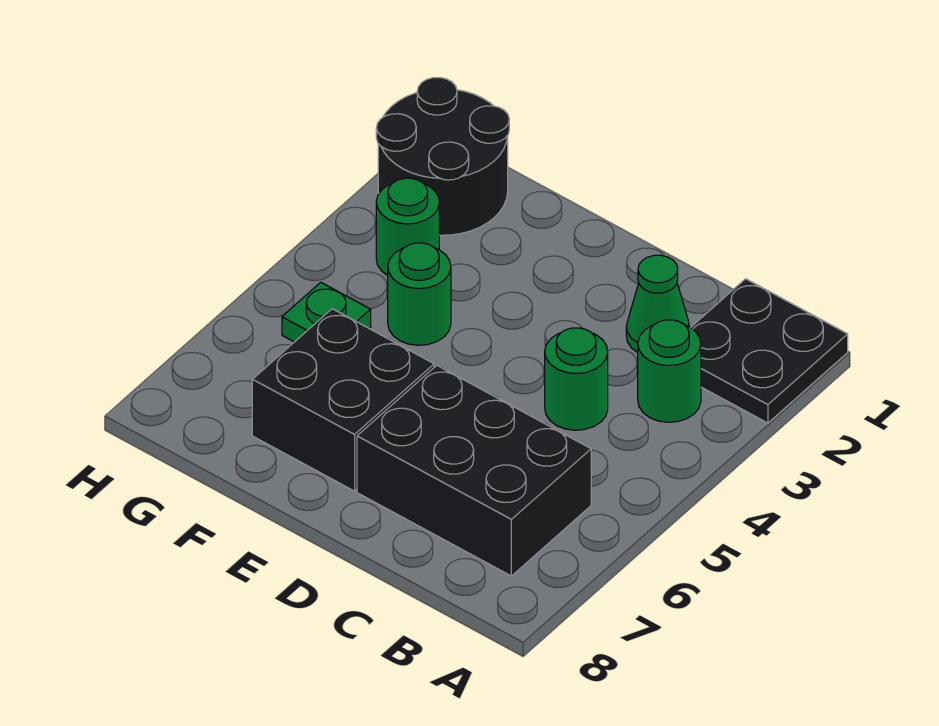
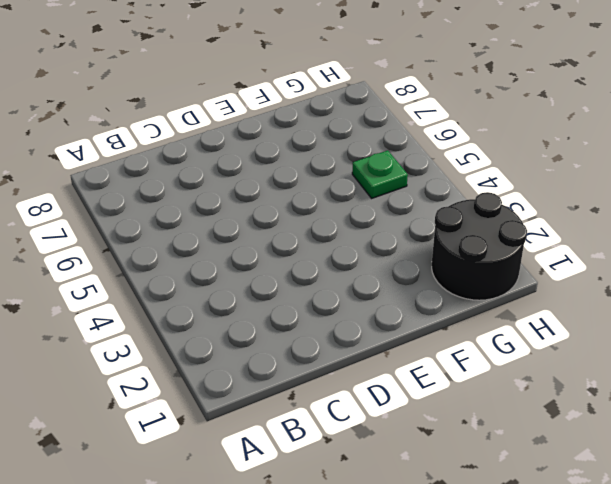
none -> black 2x2 plate [691,279,848,423]
none -> green 1x1 round brick [638,320,701,422]

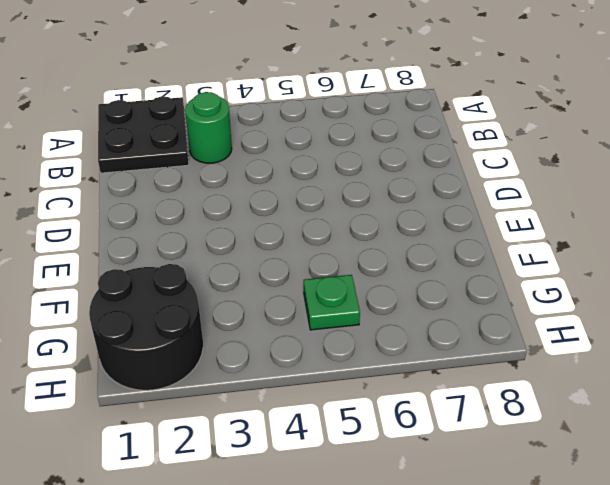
none -> black 2x3 brick [357,365,591,576]
none -> green 1x1 cone [626,255,689,353]

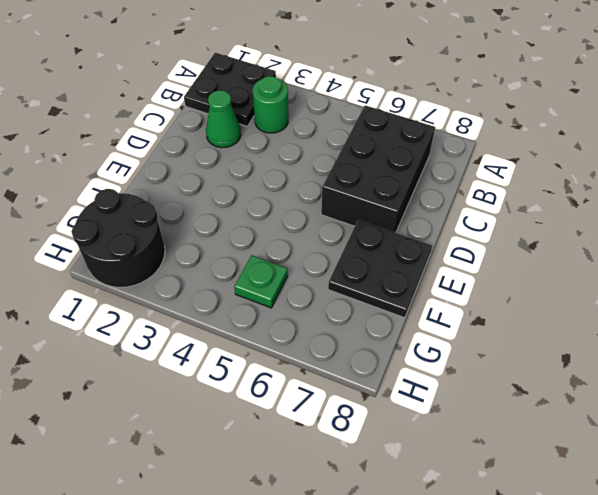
black 2x2 plate [328,220,432,318] -> black 2x2 brick [252,309,434,491]
none -> green 1x1 round brick [545,328,608,430]
none -> green 1x1 round brick [388,243,451,345]

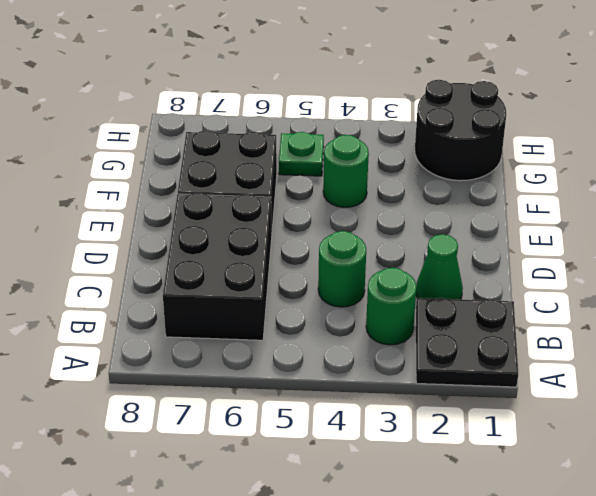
none -> green 1x1 round brick [376,178,439,276]

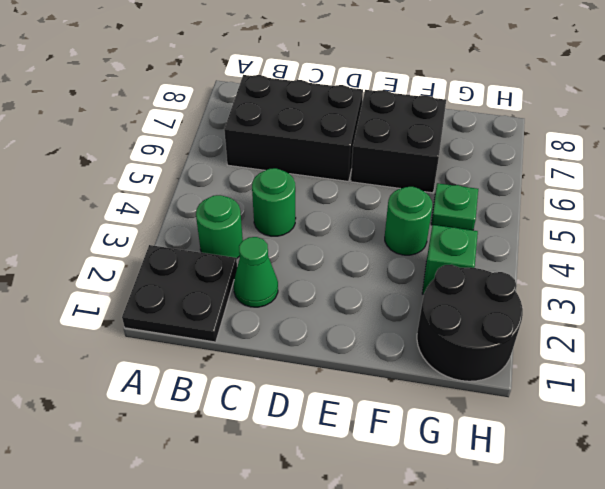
green 1x1 brick [422,225,478,294] -> green 1x1 round brick [376,178,439,276]

